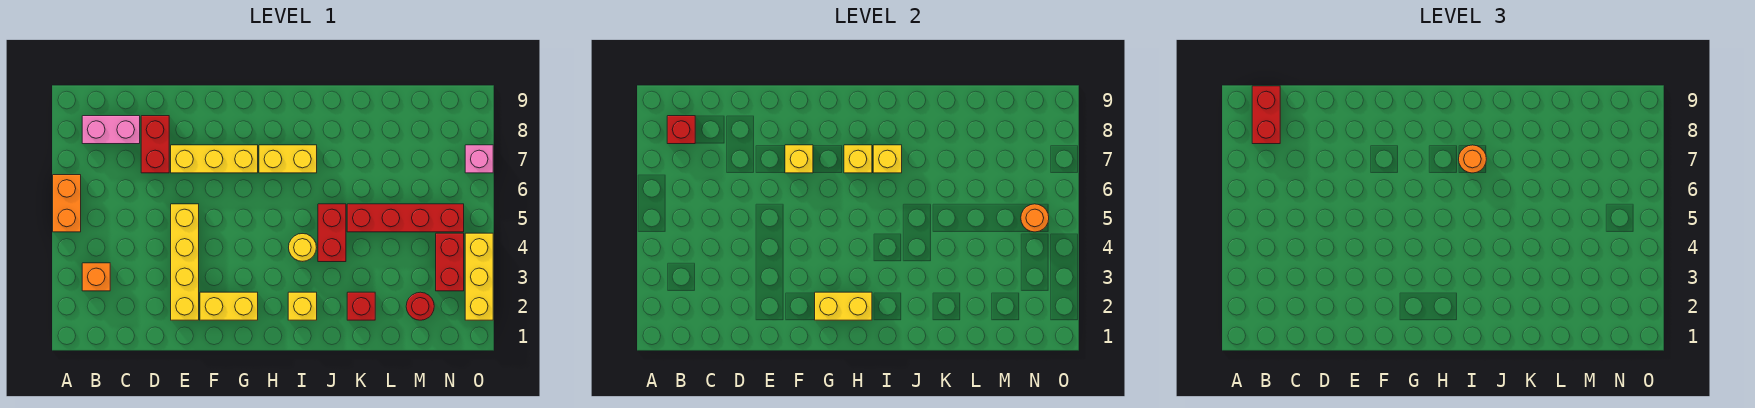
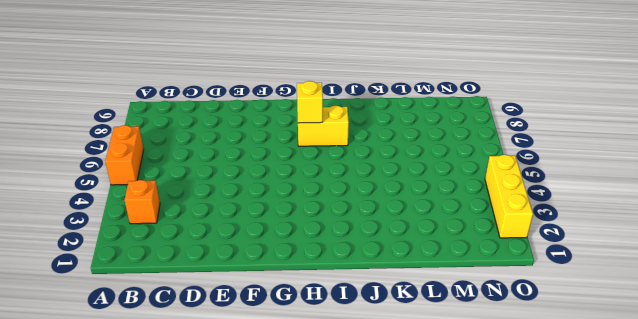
none -> pink 1x2 brick [82,116,140,144]
none -> red 1x2 brick [141,116,169,173]
none -> yellow 1x4 brick [171,204,199,320]

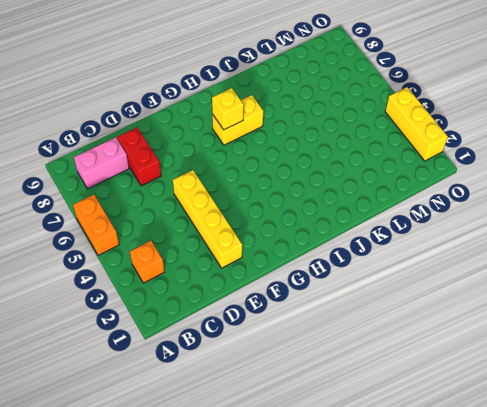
none -> yellow 1x3 brick [171,145,258,173]
none -> yellow 1x2 brick [200,292,258,320]
none -> yellow 1x1 brick [288,292,317,320]

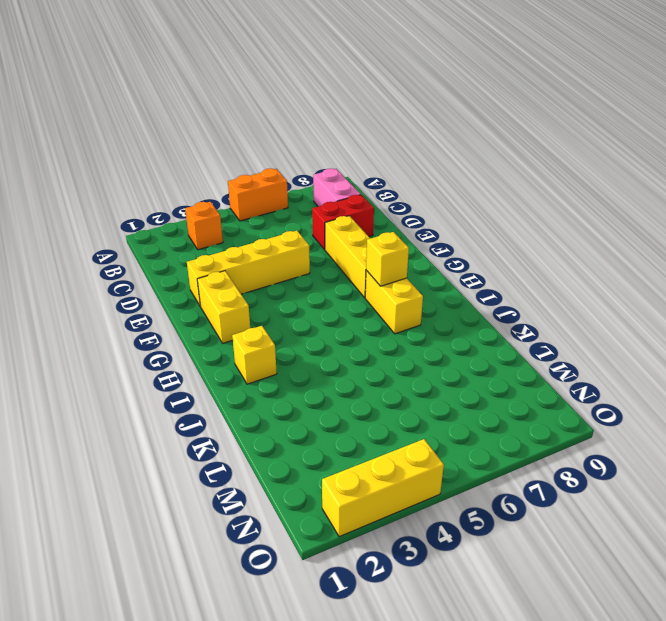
none -> yellow 1x1 round brick [289,234,316,261]
none -> red 1x2 brick [318,204,346,262]
none -> red 1x1 brick [347,292,375,320]

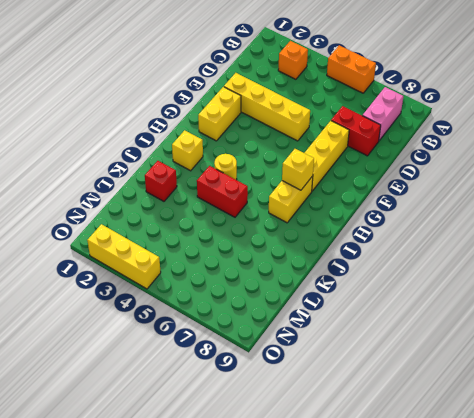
none -> red 1x4 brick [347,204,464,232]
none -> red 1x1 round brick [406,292,434,320]
none -> red 1x2 brick [436,233,464,291]

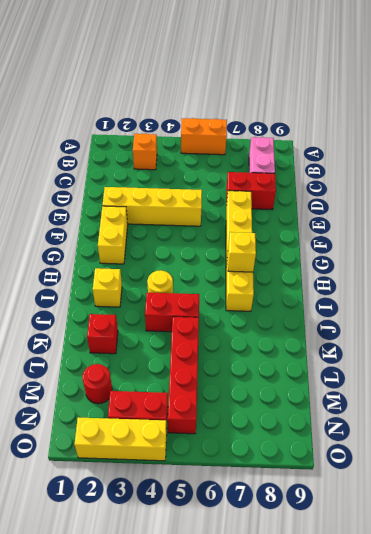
none -> pink 1x1 brick [465,145,493,173]
none -> red 1x1 brick [667,116,695,144]
none -> yellow 1x1 brick [785,145,813,173]

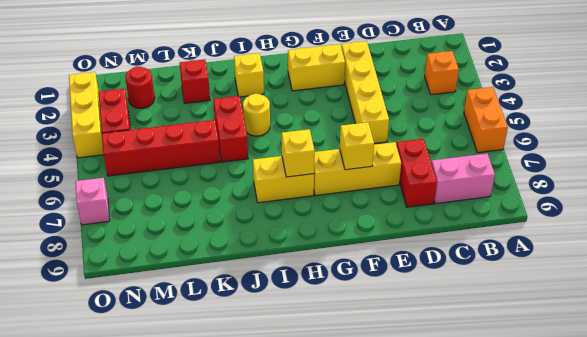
none -> red 1x1 brick [667,116,695,144]
none -> yellow 1x2 brick [815,292,872,320]
none -> yellow 1x1 brick [873,145,902,173]

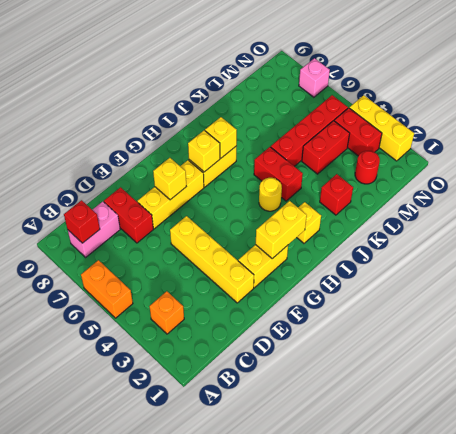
red 1x2 brick [302,121,350,174] -> red 1x2 brick turned to [1252,86,1280,144]
none -> orange 1x1 round brick [1021,204,1049,232]
none -> orange 1x1 round brick [1459,145,1486,173]

